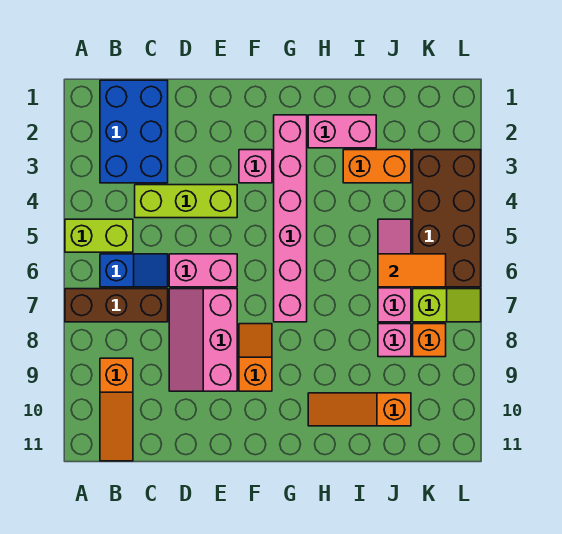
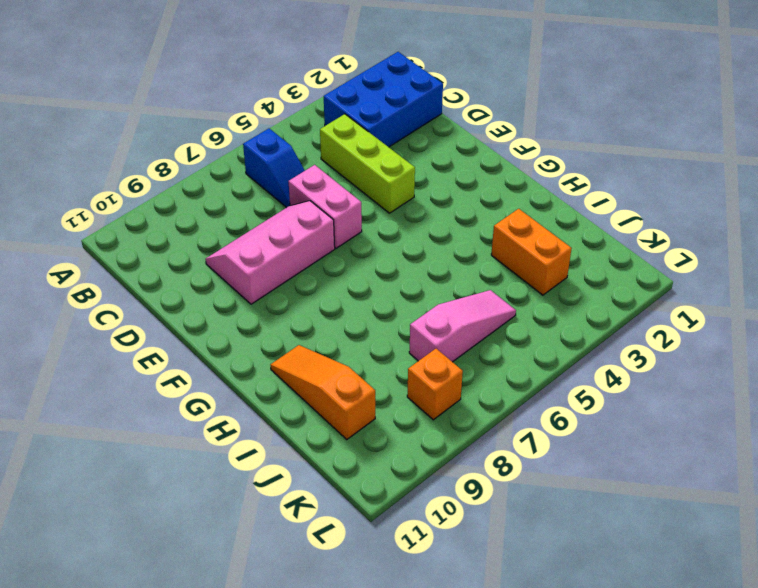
none -> lime 1x2 brick [65,219,133,252]
none -> brown 1x3 brick [65,289,168,322]
none -> orange 1x3 slope [100,358,133,461]

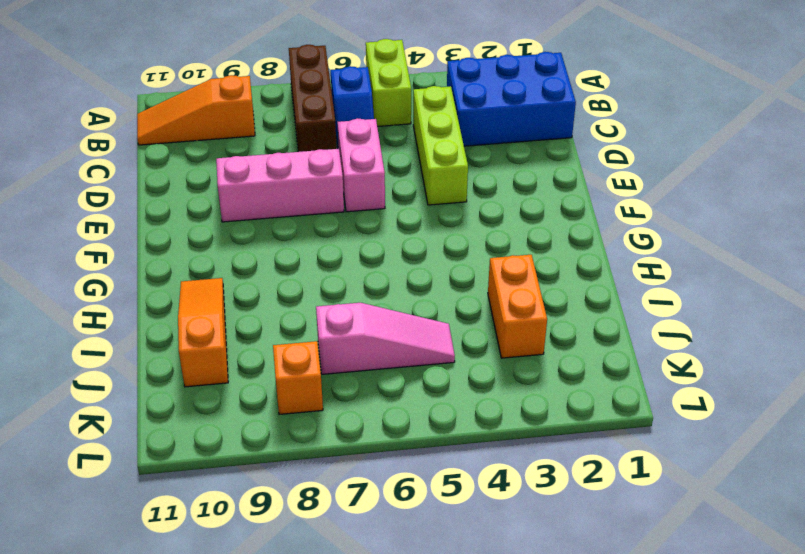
none -> pink 1x1 brick [239,150,272,183]
none -> orange 1x2 slope [239,324,272,391]
none -> pink 1x6 brick [274,115,307,322]

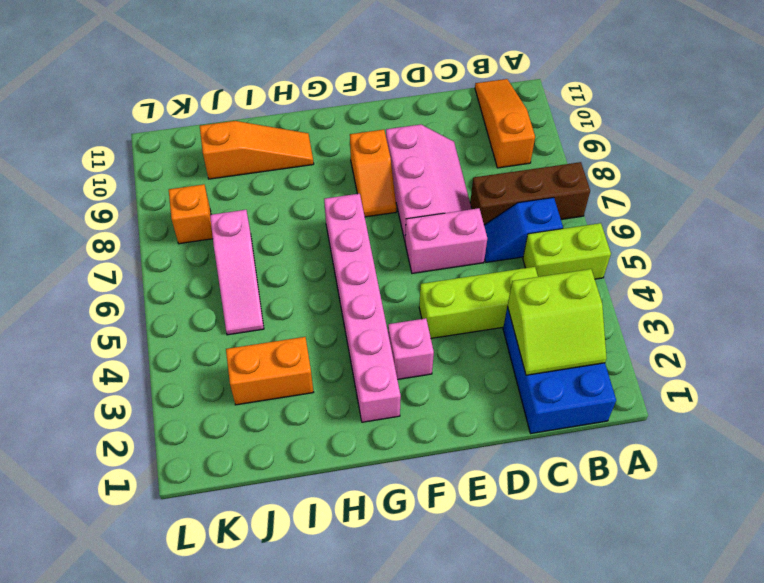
lime 2x2 slope [507,269,607,375] -> none
none -> pink 1x2 brick [308,115,376,148]
none -> pink 1x1 brick [378,324,411,357]
none -> brown 2x4 brick [413,150,481,287]

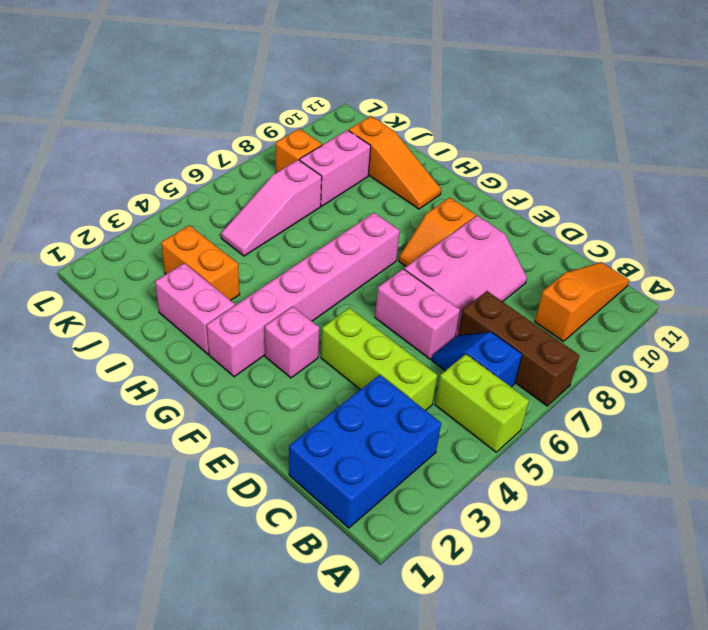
pink 1x2 brick [299,130,371,206] -> pink 1x1 brick [378,324,411,357]
none -> brown 2x4 brick [413,150,481,287]
none -> lime 1x2 slope [413,289,481,322]
none -> orange 1x2 tile [378,254,446,287]

